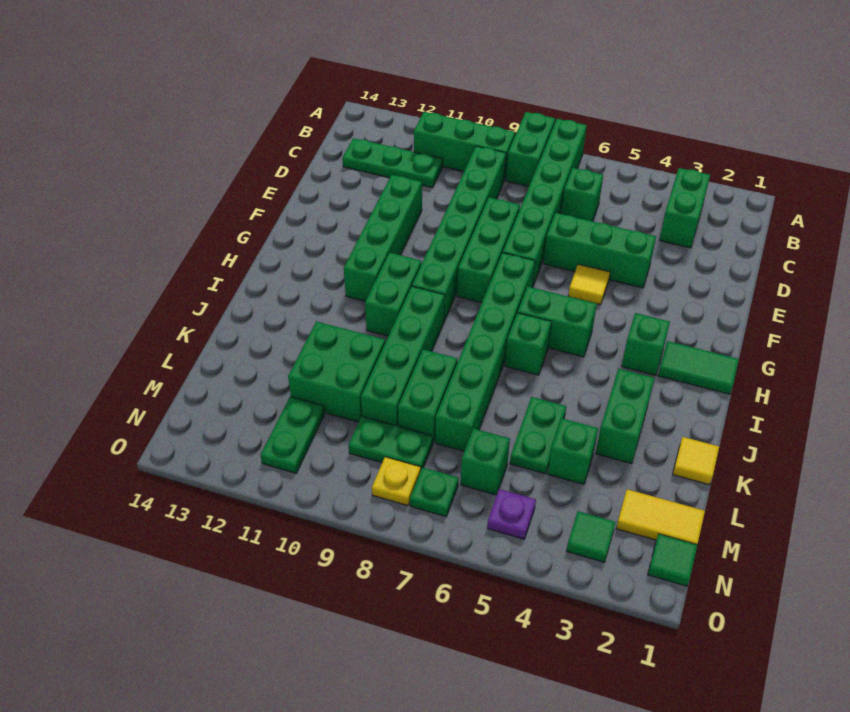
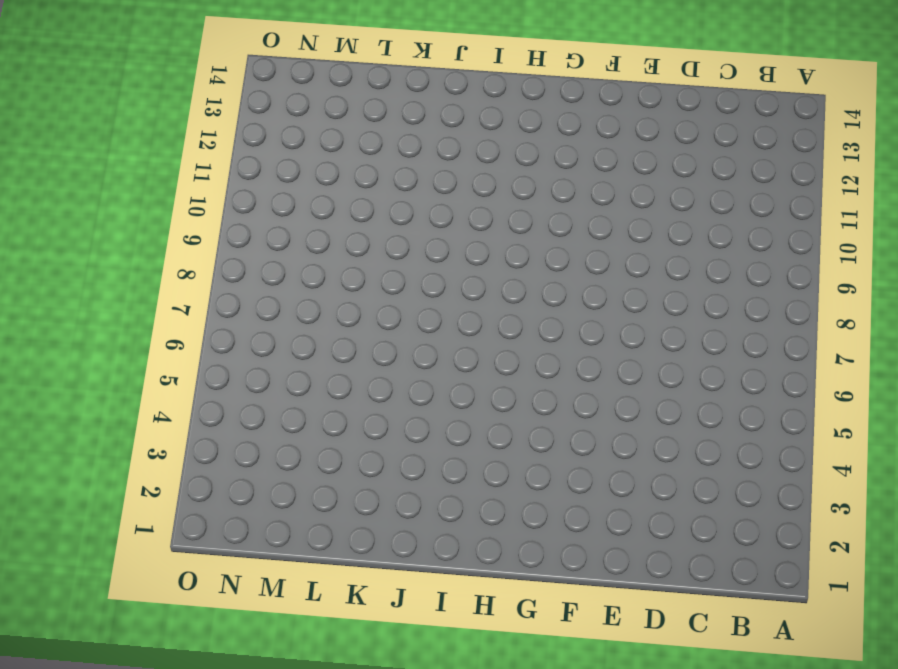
none -> green 1x6 brick [503,119,587,286]
none -> green 1x2 brick [506,112,555,186]
none -> green 1x2 brick [659,168,710,248]
none -> green 1x3 brick [414,112,515,181]

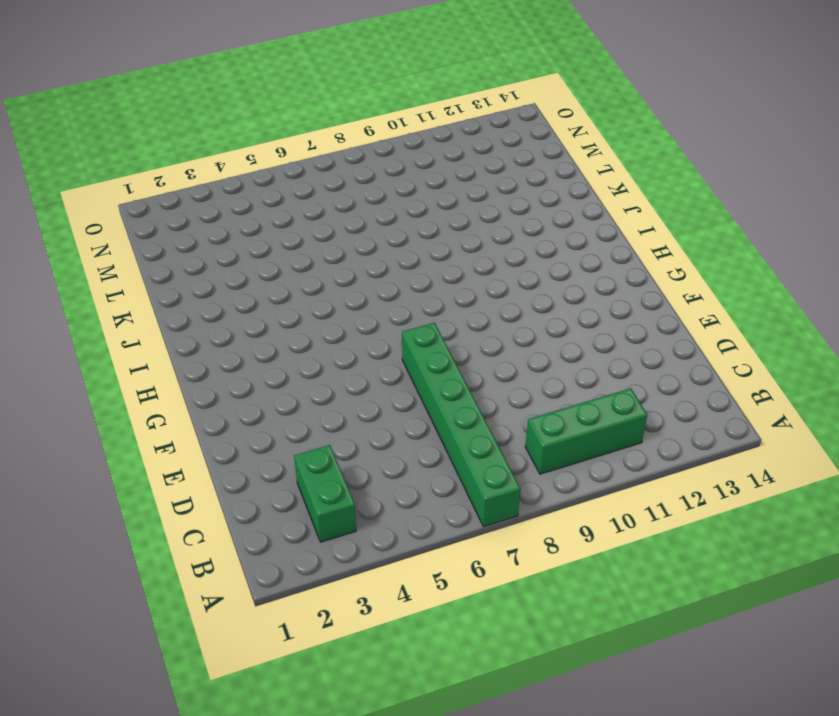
none -> green 1x2 brick [506,112,555,186]
none -> green 1x1 brick [561,168,603,221]
none -> green 1x6 brick [412,146,506,321]
none -> green 1x3 plate [342,138,443,188]

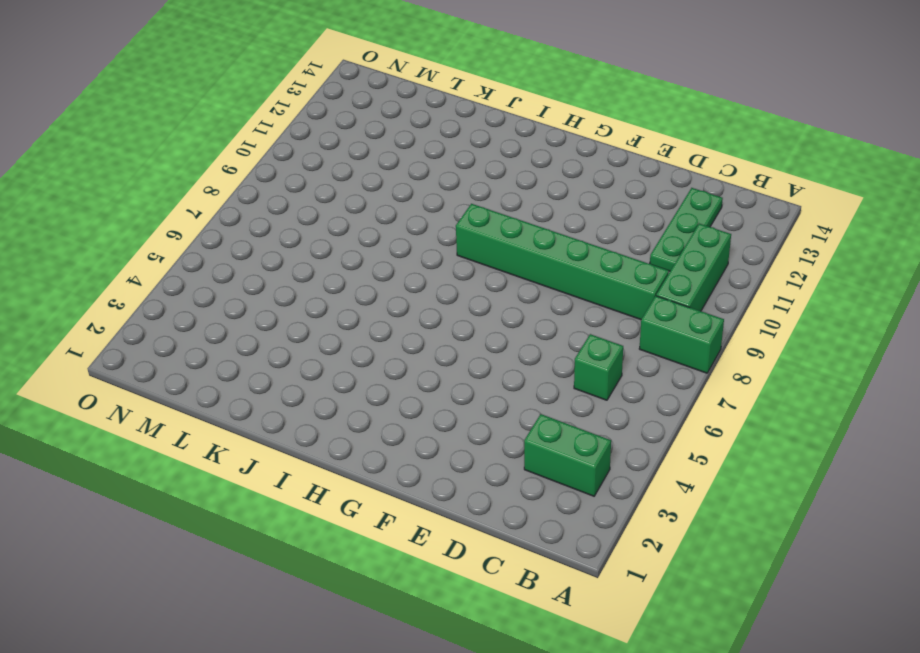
none -> green 1x6 brick [503,119,587,286]
none -> green 1x3 brick [543,213,656,288]
none -> green 1x3 brick [457,197,520,303]
none -> green 1x4 brick [344,175,422,301]

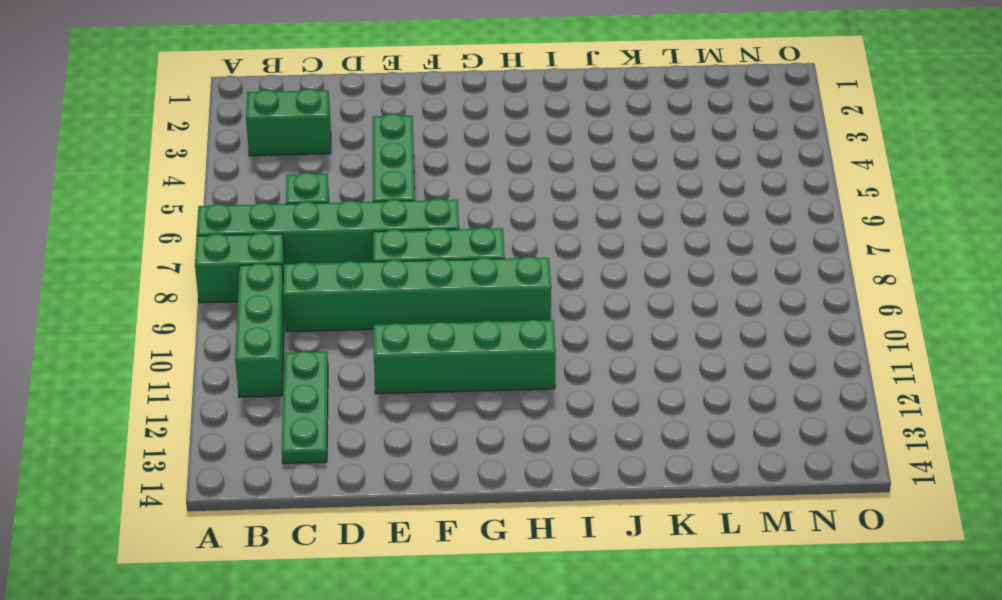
none -> yellow 1x1 tile [568,264,610,305]
none -> green 1x6 brick [435,253,535,451]
none -> green 1x2 tile [658,341,739,394]
none -> green 1x1 brick [622,313,670,375]

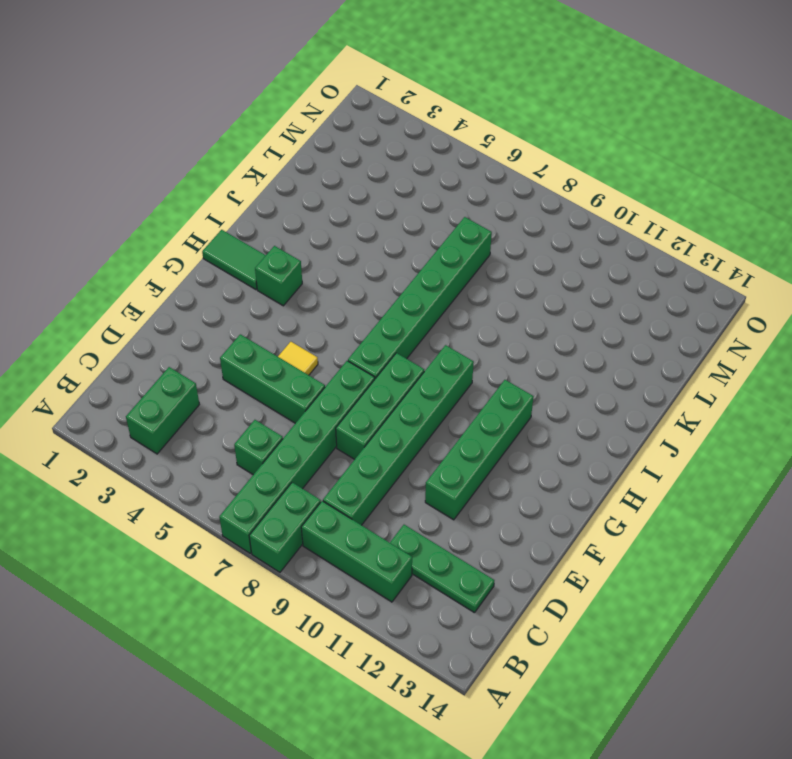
none -> green 1x2 brick [518,286,597,357]
none -> green 1x2 brick [365,253,421,336]
none -> green 1x1 brick [505,313,551,375]
none -> green 1x4 brick [361,286,445,426]

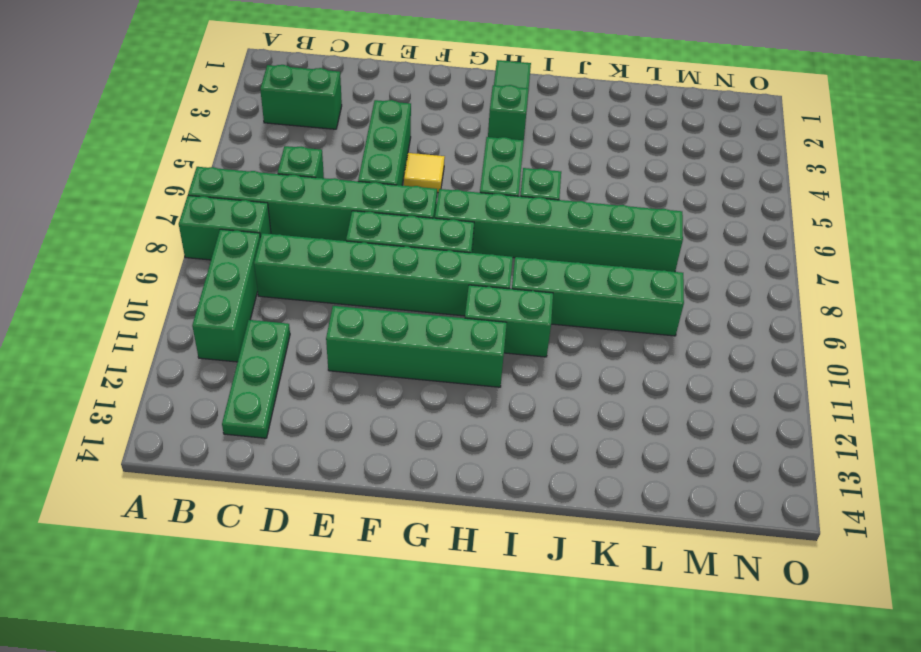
none -> green 1x2 brick [596,369,654,464]
none -> yellow 1x1 tile [673,437,719,485]
none -> green 1x2 plate [510,397,566,474]
none -> green 1x2 brick [398,349,457,443]

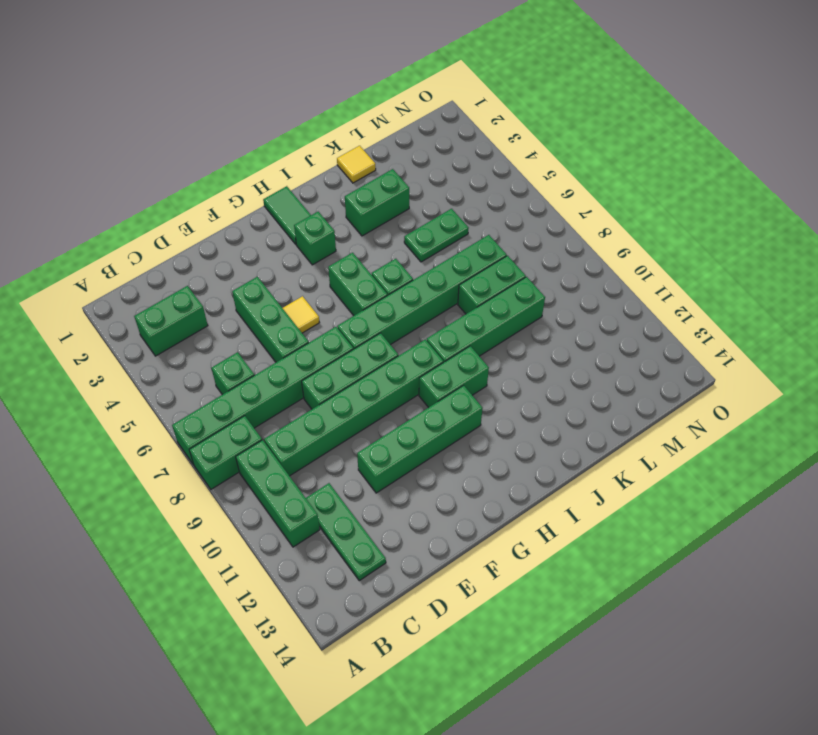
none -> green 2x2 brick [288,322,385,422]
none -> green 1x1 brick [548,418,598,484]
none -> yellow 1x2 tile [616,489,705,545]
none -> green 1x1 brick [461,428,510,495]

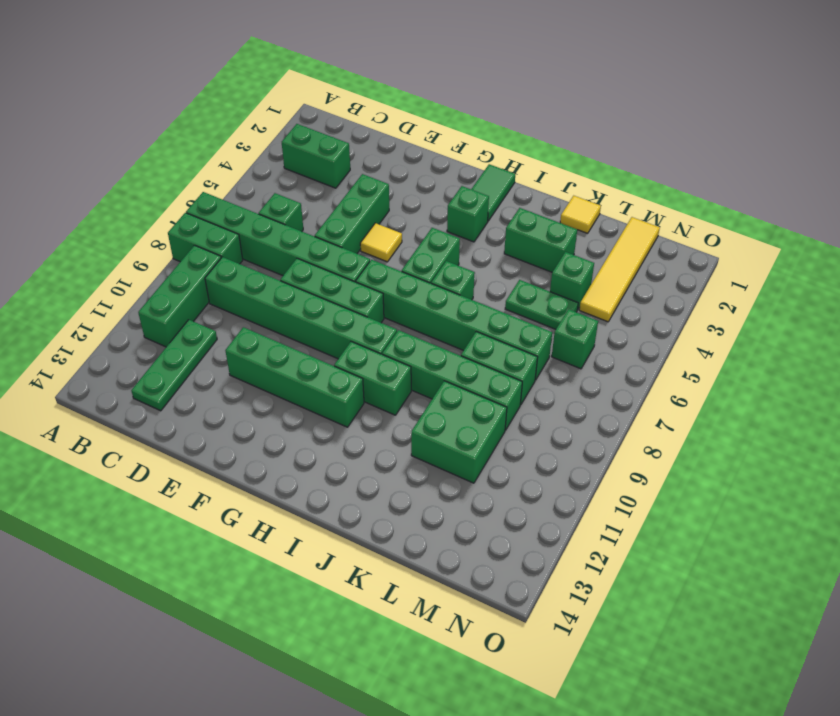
yellow 1x4 tile [579,217,660,322] -> yellow 1x2 tile [616,489,705,545]
none -> green 1x2 plate [348,416,433,469]
none -> green 1x2 plate [260,396,325,473]
none -> green 1x1 tile [648,534,697,586]
none -> green 1x1 tile [567,511,615,562]

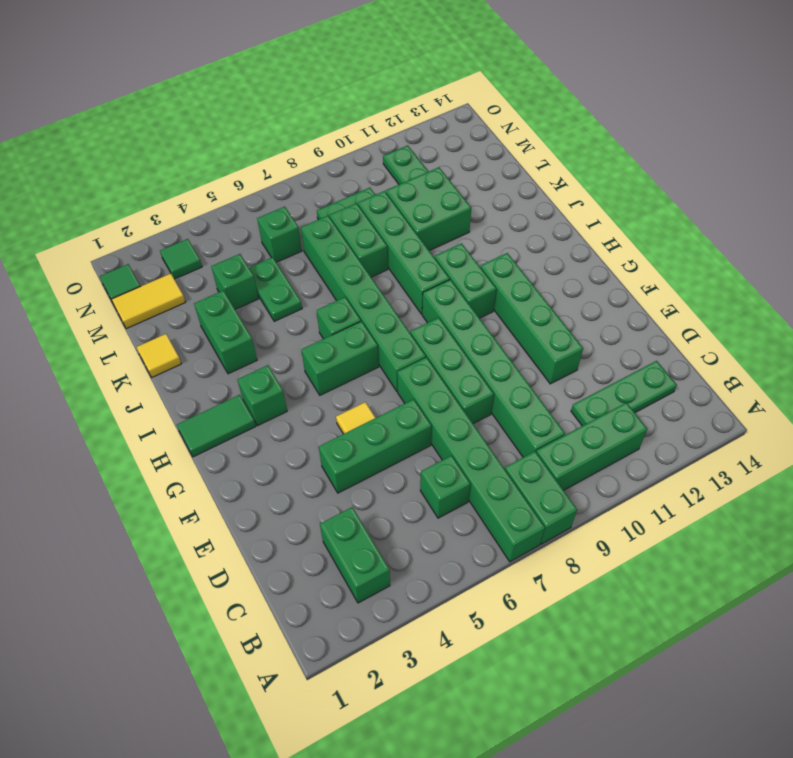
none -> purple 1x1 plate [487,489,536,539]
none -> green 1x1 plate [410,467,459,517]
none -> yellow 1x1 plate [372,457,421,506]

